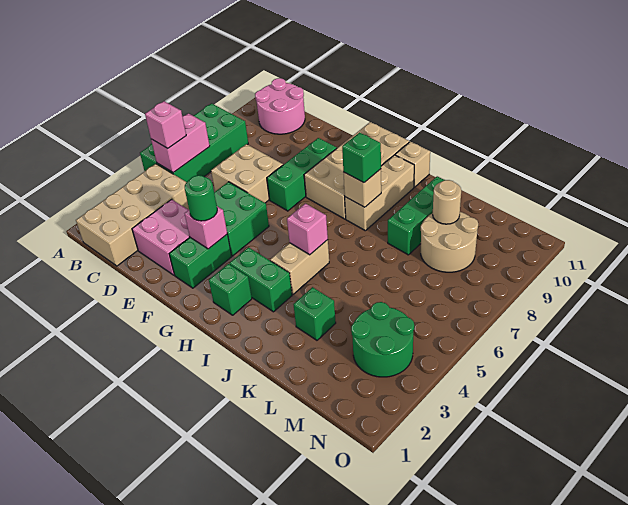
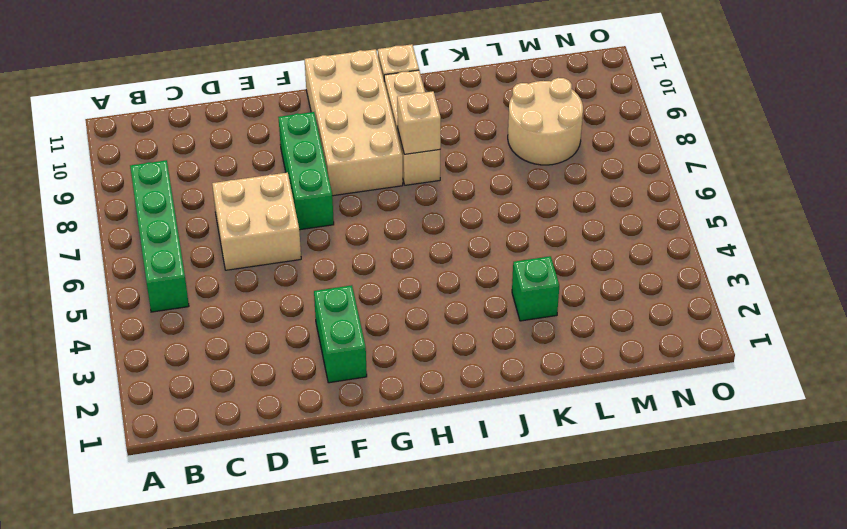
green 1x4 brick [130,160,189,312] -> green 2x4 brick [140,103,248,182]
none -> tan 2x4 brick [76,164,189,266]
none -> pink 2x2 round brick [255,78,305,134]
none -> pink 2x2 brick [132,199,190,275]

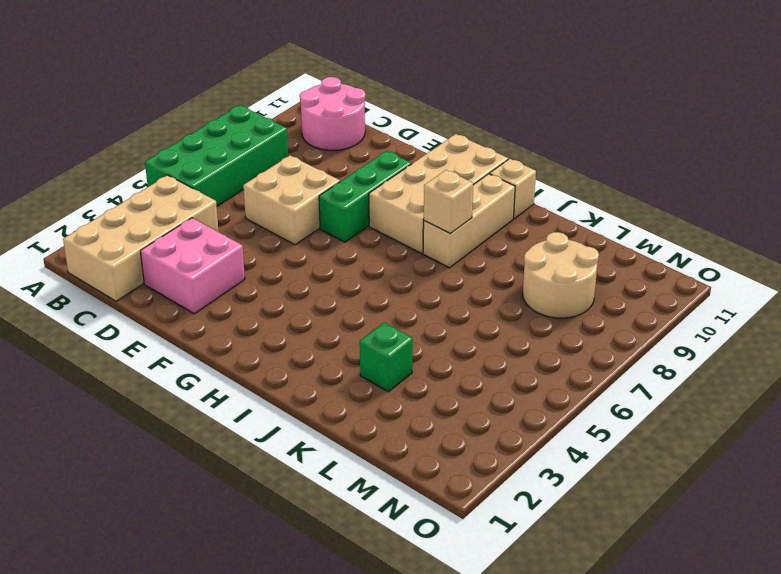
none -> green 2x2 brick [214,182,269,256]
none -> green 1x2 brick [169,234,232,288]
none -> green 1x1 brick [209,264,252,315]

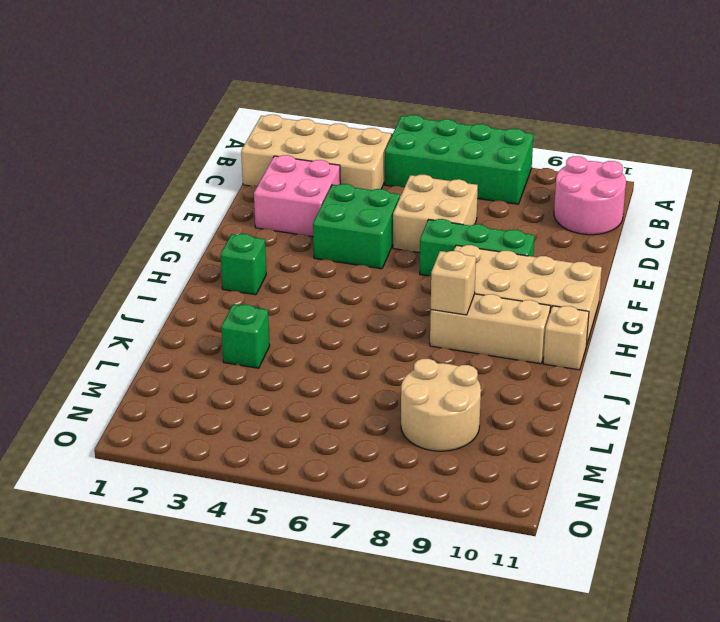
none -> green 1x2 brick [169,234,232,288]
none -> green 1x2 brick [229,247,292,312]
none -> tan 1x2 brick [270,240,329,294]

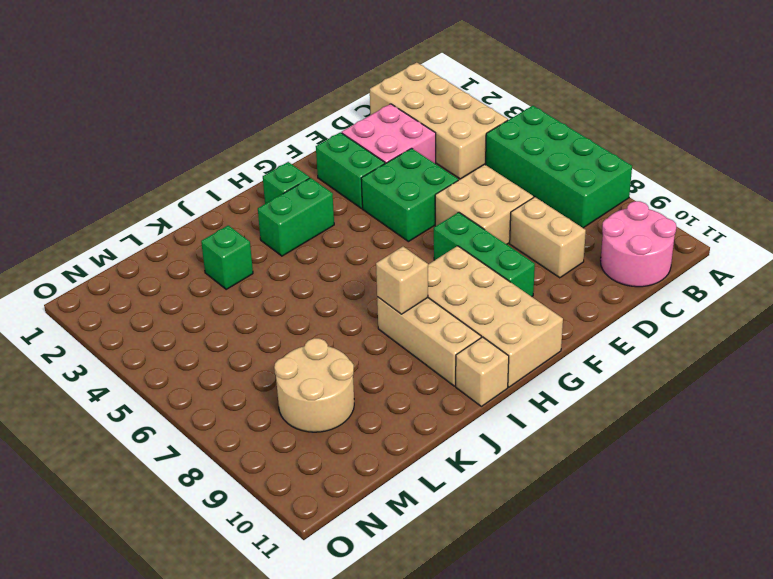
tan 1x2 brick [510,197,586,278] -> tan 1x2 brick moved to [270,240,329,294]
none -> green 1x3 brick [388,176,444,255]
none -> green 2x2 round brick [351,302,414,377]
none -> pink 1x2 brick [151,113,210,173]

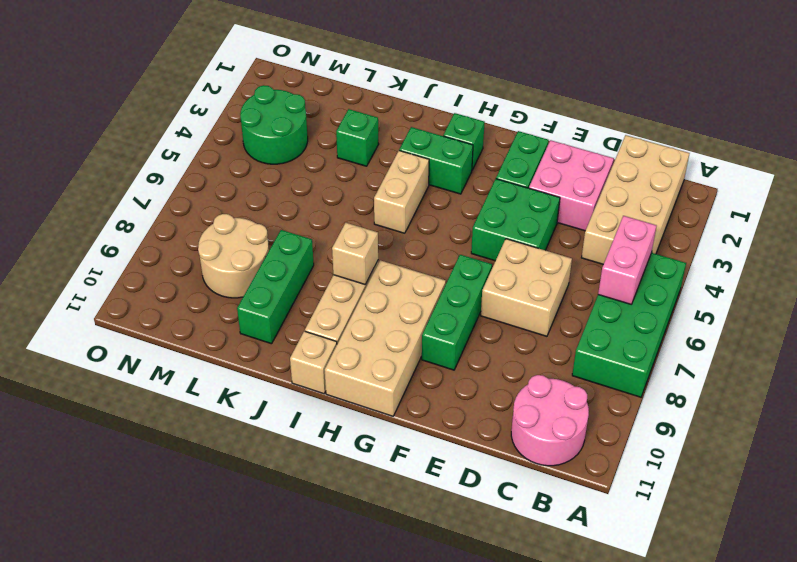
none -> pink 1x1 brick [185,206,227,249]
none -> pink 1x1 brick [287,203,328,255]
none -> tan 1x1 round brick [433,180,461,224]

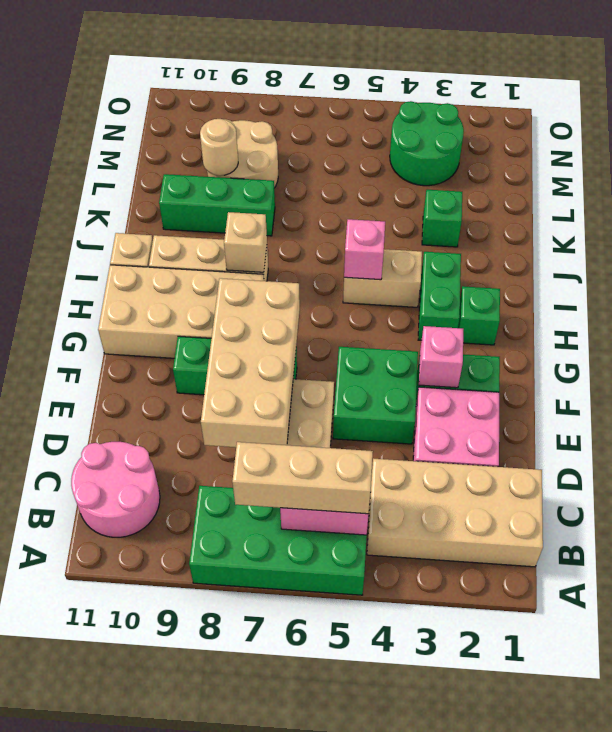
tan 1x3 brick [232,442,373,514] -> pink 1x1 brick [145,101,186,148]
tan 2x4 brick [201,278,300,447] -> none
none -> green 1x1 round brick [185,175,217,221]
none -> green 1x1 brick [342,132,381,183]

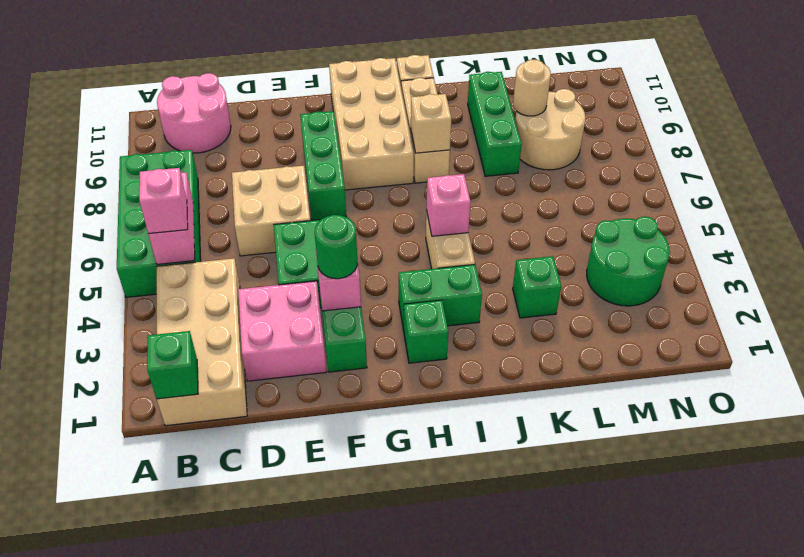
green 1x1 brick [147,331,198,399] -> green 1x1 brick moved to [342,132,381,183]

